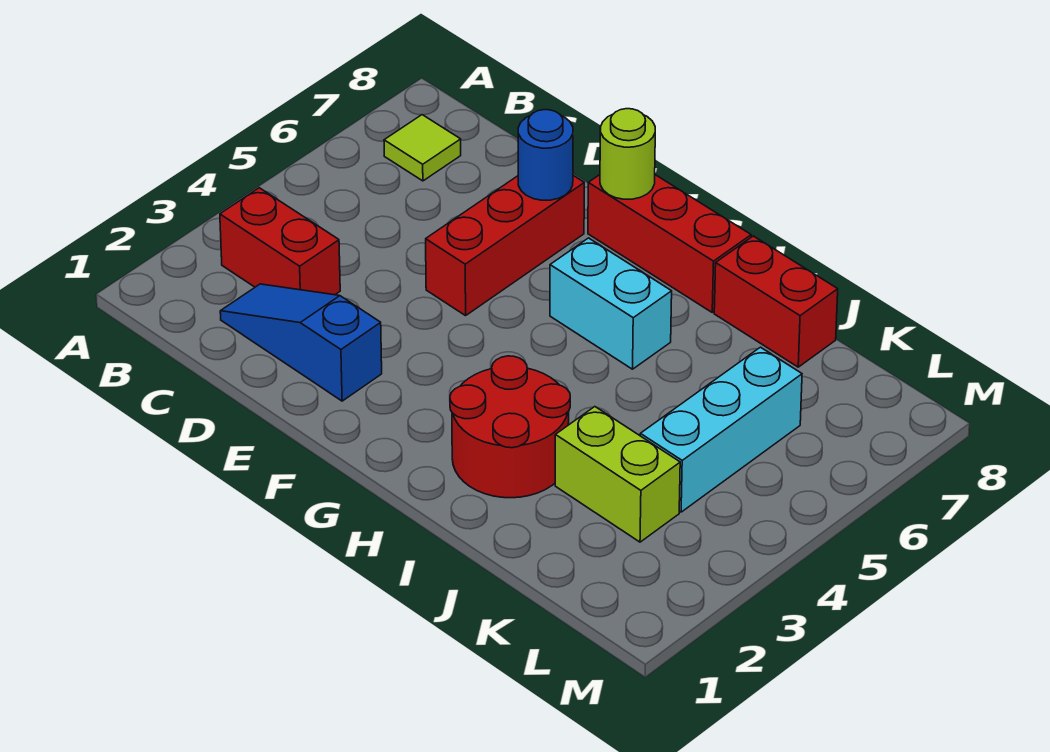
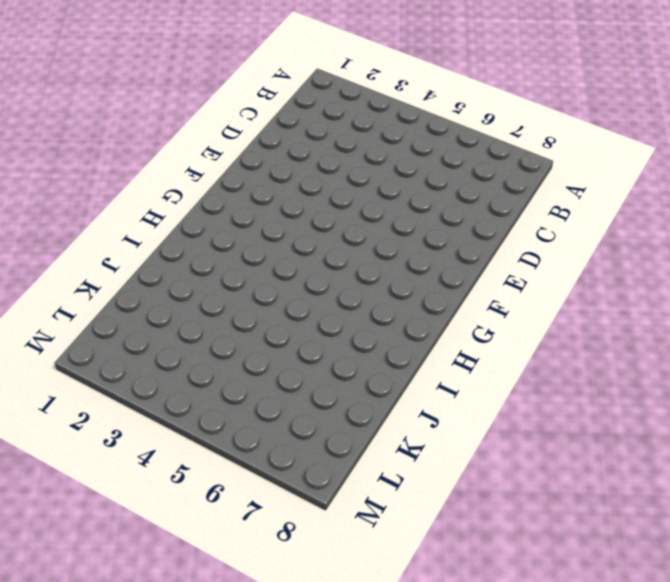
none -> red 1x2 brick [220,188,340,295]
none -> lime 1x1 tile [384,115,461,181]
none -> blue 1x3 slope [220,284,382,401]

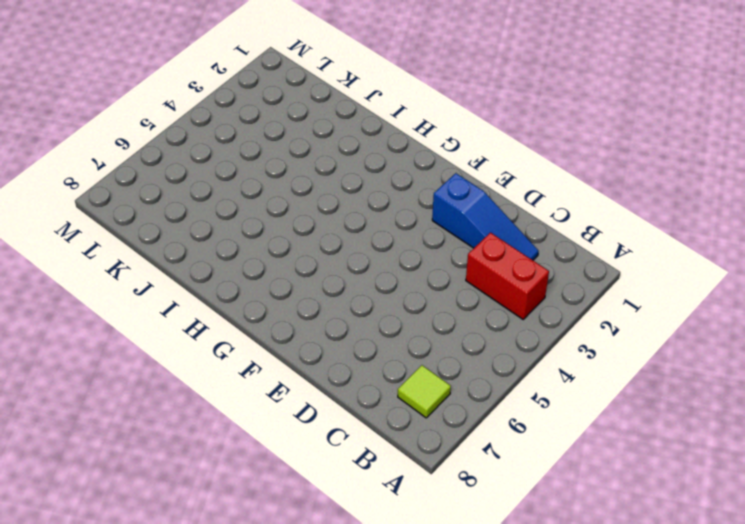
none -> red 1x3 brick [426,176,584,316]
none -> red 1x3 brick [588,175,751,312]
none -> cyan 1x2 brick [550,238,672,369]

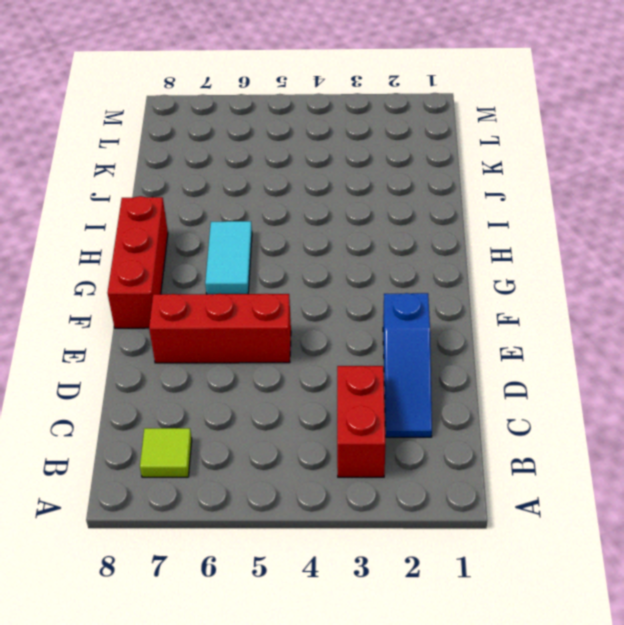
cyan 1x2 tile [205,221,252,294] -> cyan 1x2 brick [550,238,672,369]
none -> red 2x2 round brick [450,356,570,498]
none -> red 1x2 brick [714,236,838,367]
none -> lime 1x2 brick [555,407,680,542]

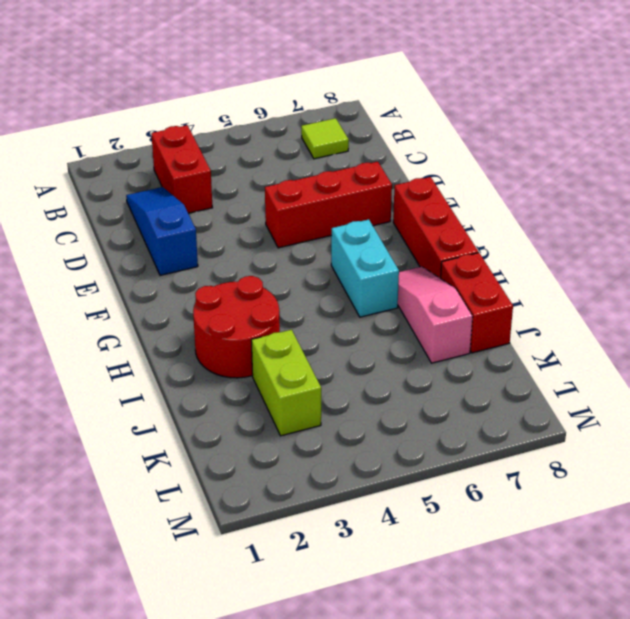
pink 1x3 slope [398,267,473,363] -> none
none -> cyan 1x3 brick [640,347,802,512]
none -> blue 1x1 round brick [518,110,573,200]
none -> lime 1x1 round brick [600,109,655,199]

